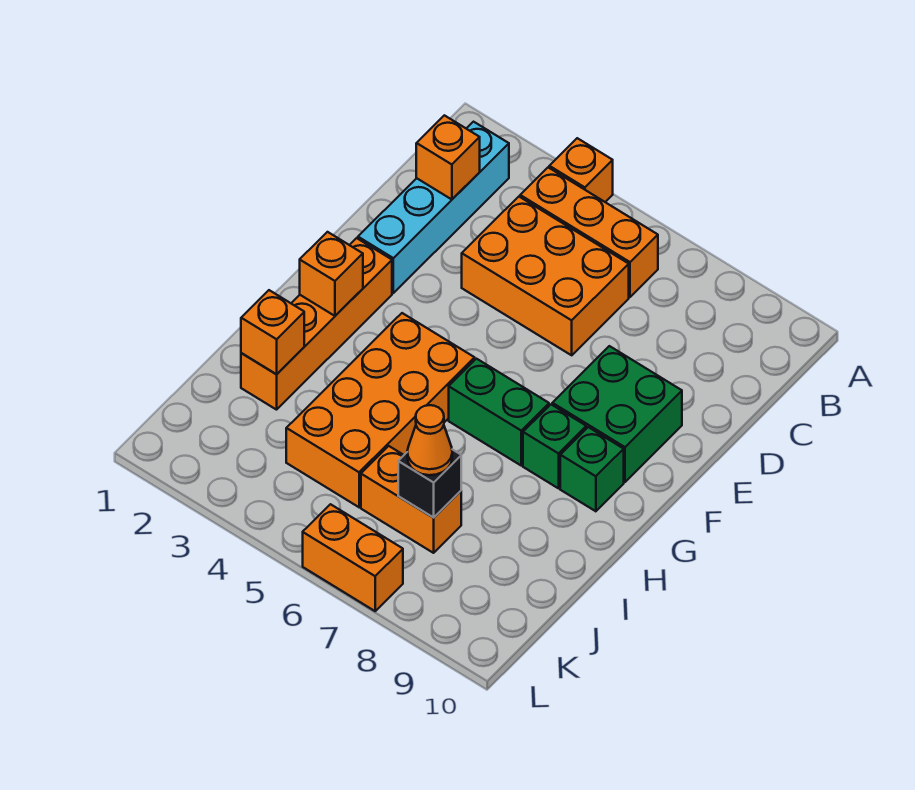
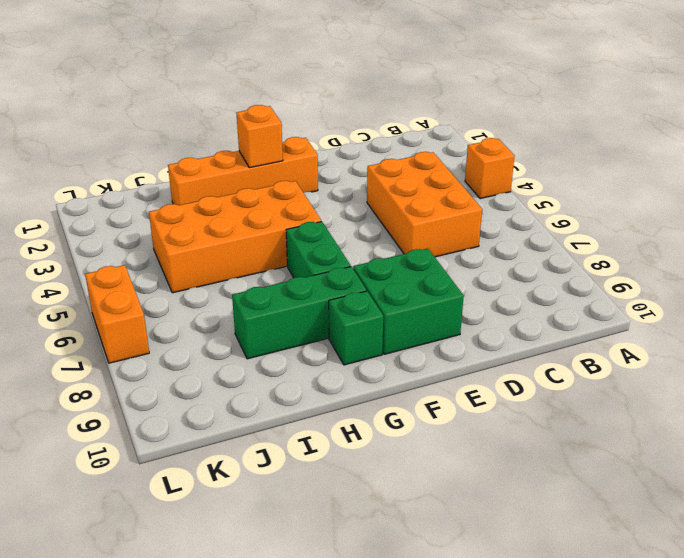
green 1x3 brick [232,267,367,359] -> green 1x1 brick [523,404,586,488]
none -> cyan 1x4 brick [358,122,509,293]
none -> orange 1x3 brick [520,167,658,297]
none -> orange 1x2 brick [361,446,461,553]

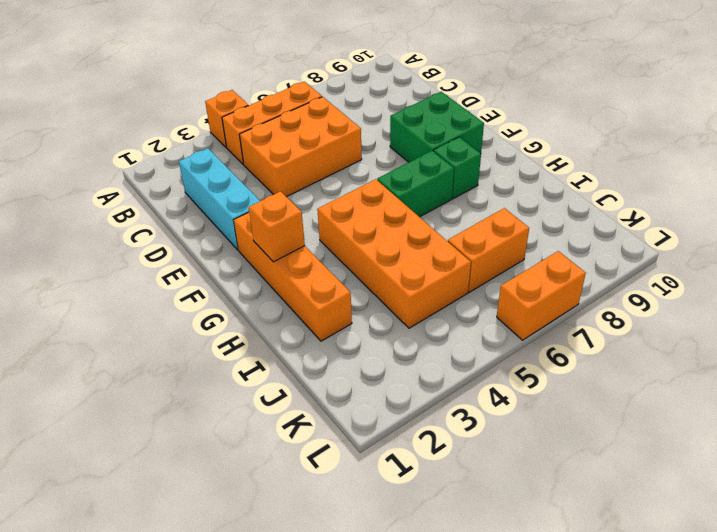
cyan 1x3 brick [179,148,260,250] -> cyan 1x4 brick [358,122,509,293]
none -> green 1x1 brick [560,427,624,511]
none -> orange 1x1 brick [416,115,480,199]
none -> orange 1x1 brick [241,290,304,374]

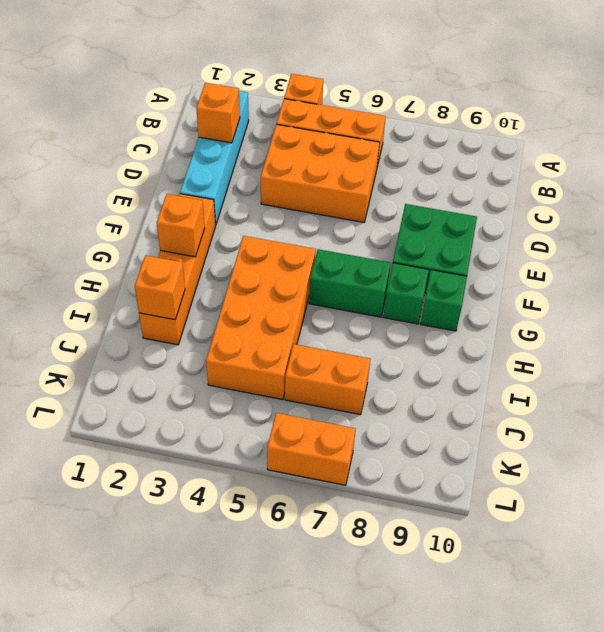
none -> black 1x1 brick [398,449,461,518]
none -> orange 1x1 cone [407,405,452,475]

